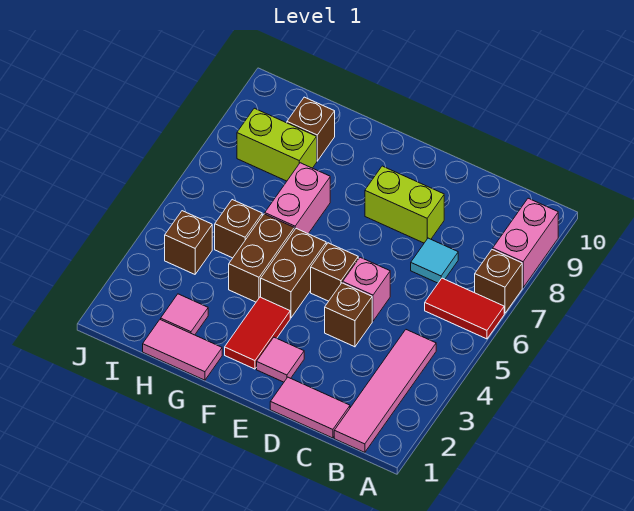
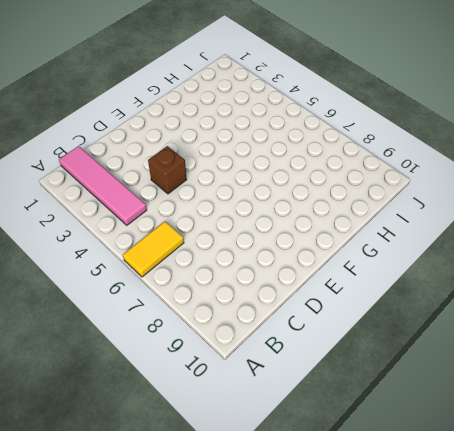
yellow 1x2 tile [123,222,184,277] -> red 1x2 tile [425,278,504,339]
none -> brown 1x1 brick [475,249,522,313]
none -> pink 1x2 brick [493,198,558,288]
none -> pink 1x2 tile [270,377,350,438]

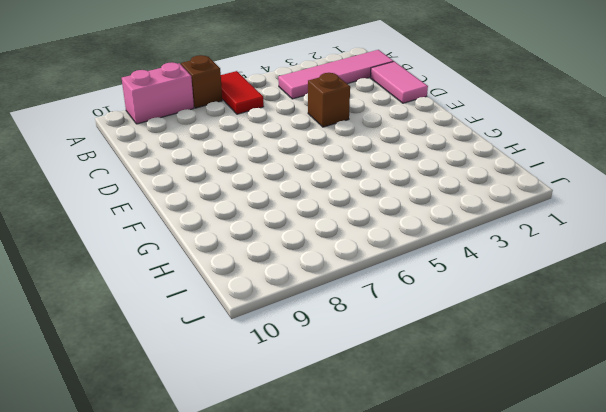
none -> cyan 1x1 tile [411,238,458,283]
none -> pink 1x1 brick [343,257,390,321]
none -> lime 1x2 brick [365,166,444,243]

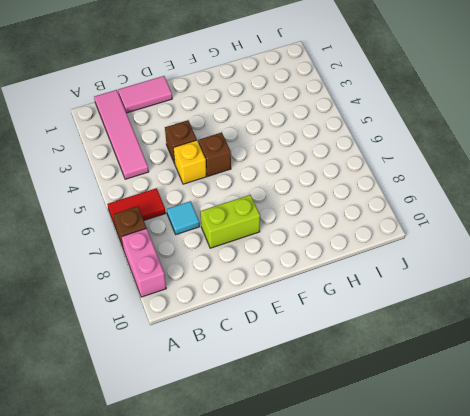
yellow 1x1 brick [173,140,207,184] -> pink 1x1 brick [343,257,390,321]
none -> pink 1x1 tile [257,337,304,382]
none -> red 1x2 tile [225,297,290,369]
none -> brown 1x2 brick [261,229,326,318]

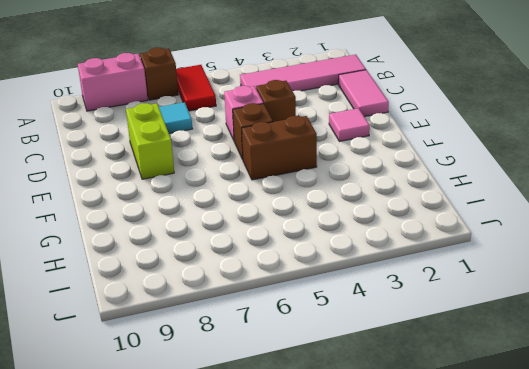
none -> red 1x2 tile [225,297,290,369]
none -> pink 1x2 tile [143,319,222,380]
none -> brown 1x2 brick [229,214,294,302]

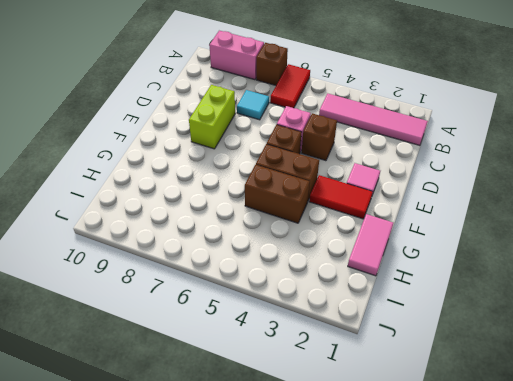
none -> pink 1x2 tile [270,377,350,438]
none -> pink 1x2 brick [265,163,330,234]
none -> pink 1x1 tile [161,294,208,335]

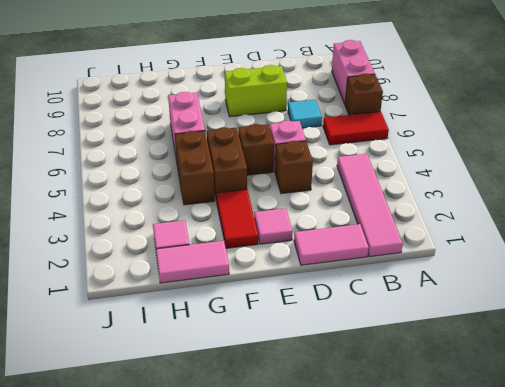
none -> brown 1x1 brick [215,200,262,258]
none -> lime 1x2 brick [237,108,317,181]
none -> brown 1x1 brick [287,97,335,161]

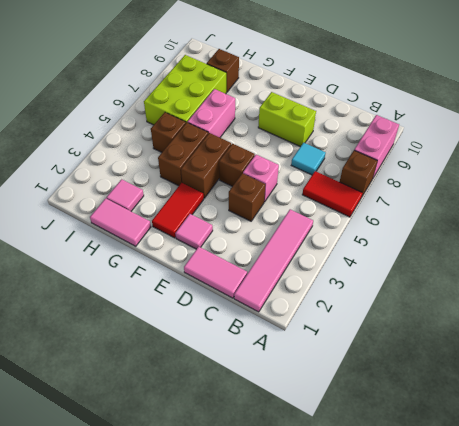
lime 2x3 brick [144,55,226,125] -> lime 1x2 brick [237,108,317,181]
none -> brown 1x1 brick [165,211,212,274]

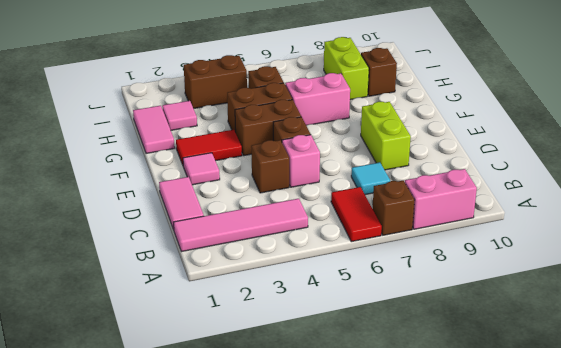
brown 1x2 brick [184,55,247,109] -> brown 1x1 brick [165,211,212,274]

